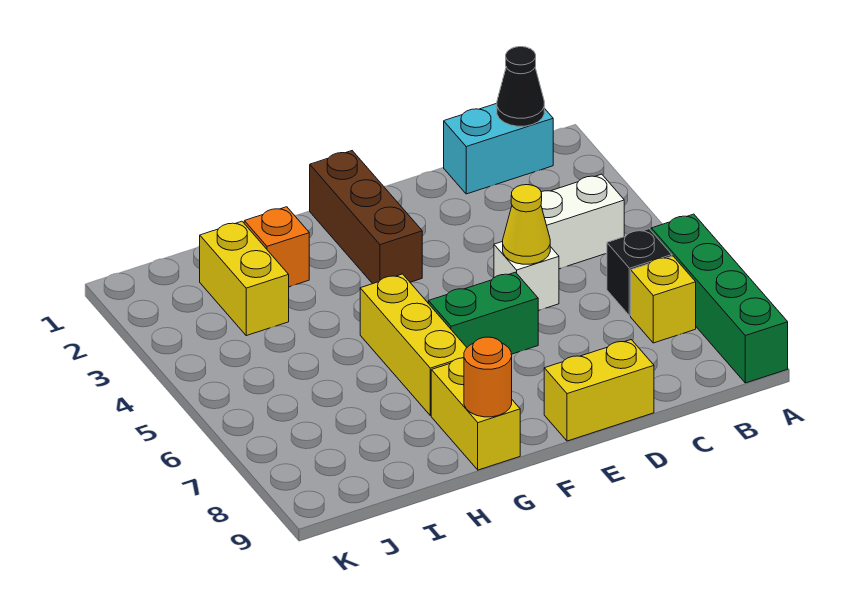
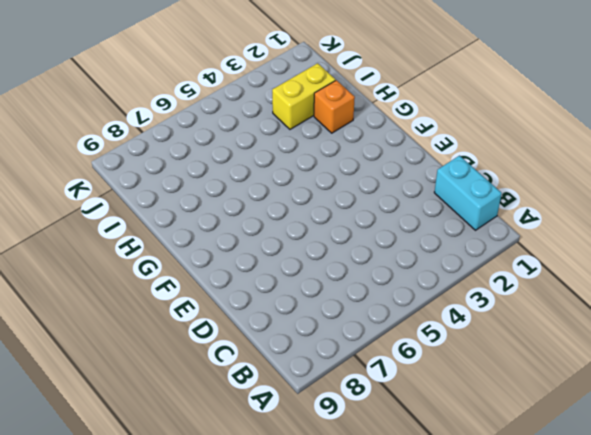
none -> green 1x4 brick [651,214,788,383]
none -> white 1x2 brick [541,174,624,269]
none -> black 1x1 brick [607,229,672,316]

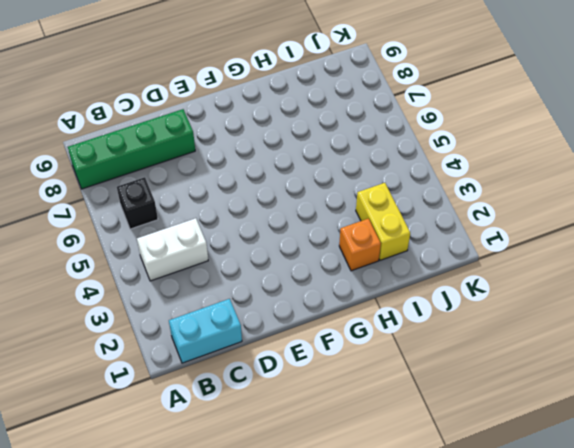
green 1x4 brick [68,109,195,189] -> green 1x4 brick turned to [651,214,788,383]
none -> yellow 1x1 brick [631,256,696,343]
none -> white 1x1 brick [494,241,559,311]
none -> yellow 1x2 brick [544,340,654,441]

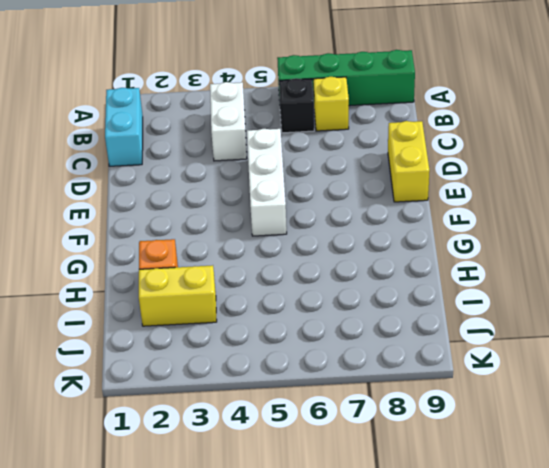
white 1x3 brick [247,129,287,236] -> white 1x1 brick [494,241,559,311]
none -> green 1x2 brick [429,272,538,354]
none -> brown 1x3 brick [310,151,422,284]
none -> yellow 1x3 brick [360,274,467,416]

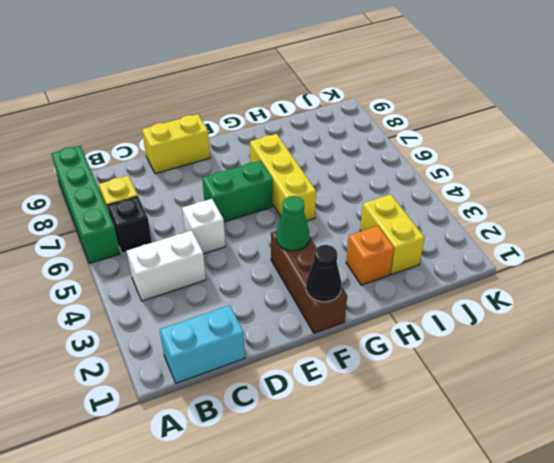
black 1x1 cone [306,245,341,302] -> black 1x1 cone moved to [497,47,544,126]
green 1x1 cone [276,196,309,251] -> none
none -> yellow 1x2 brick [431,358,520,470]
none -> yellow 1x1 cone [503,185,550,264]
none -> orange 1x1 round brick [464,337,512,417]

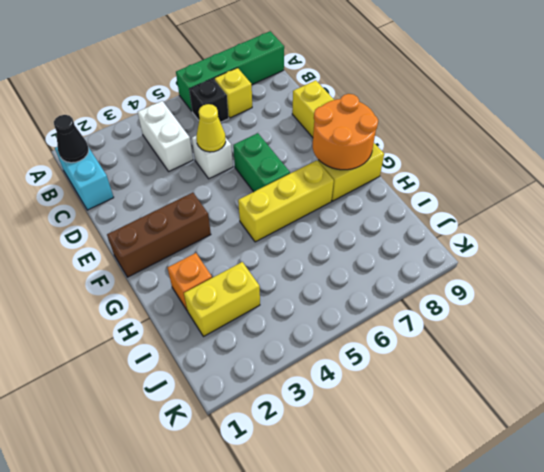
orange 2x2 round brick [313,94,378,170] -> orange 1x1 round brick [464,337,512,417]

